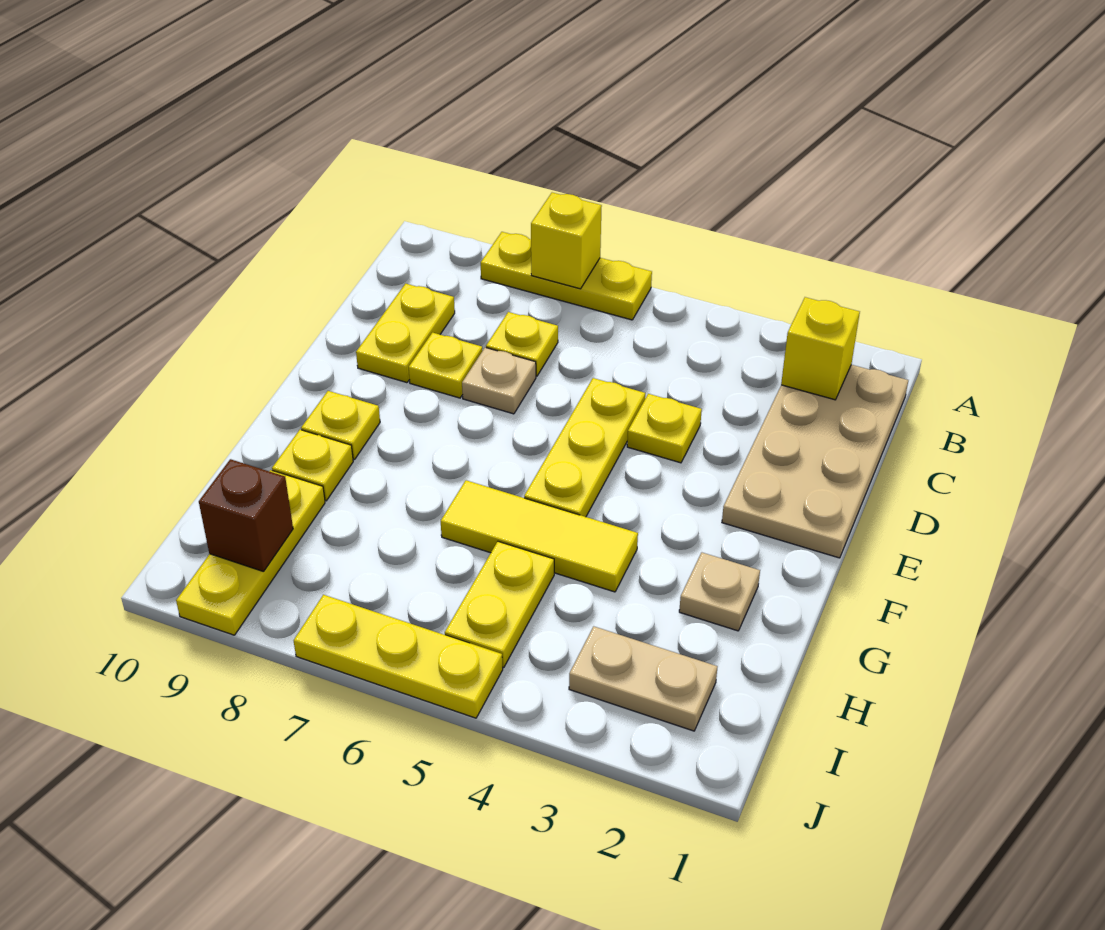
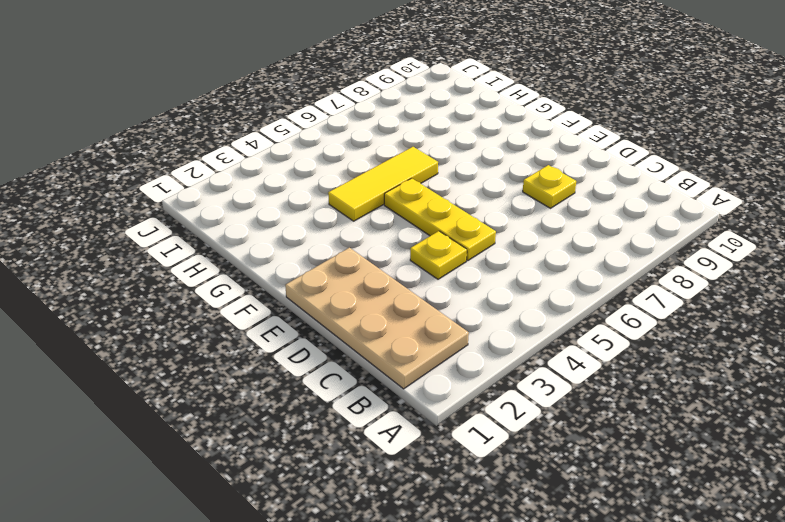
none -> yellow 1x3 plate [481,232,652,320]
none -> yellow 1x1 plate [486,312,558,376]
none -> yellow 1x2 plate [356,284,455,383]

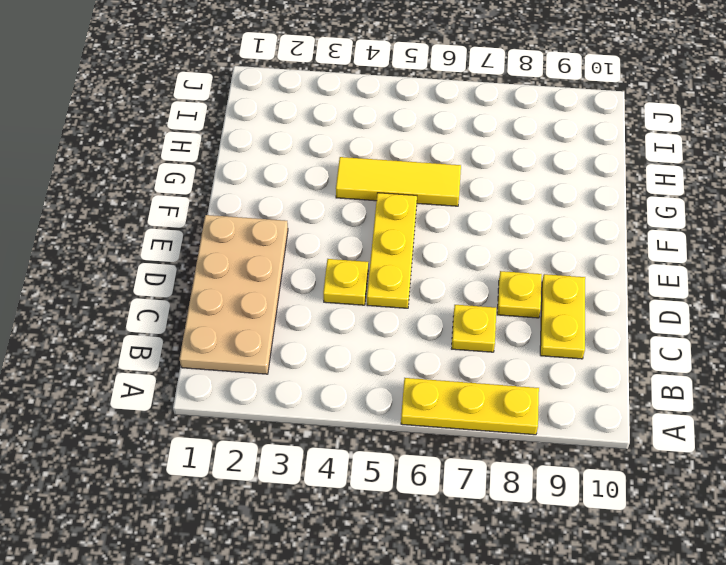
none -> tan 1x1 plate [462,347,536,414]
none -> yellow 1x1 plate [301,391,380,460]
none -> tan 1x1 plate [679,553,760,631]

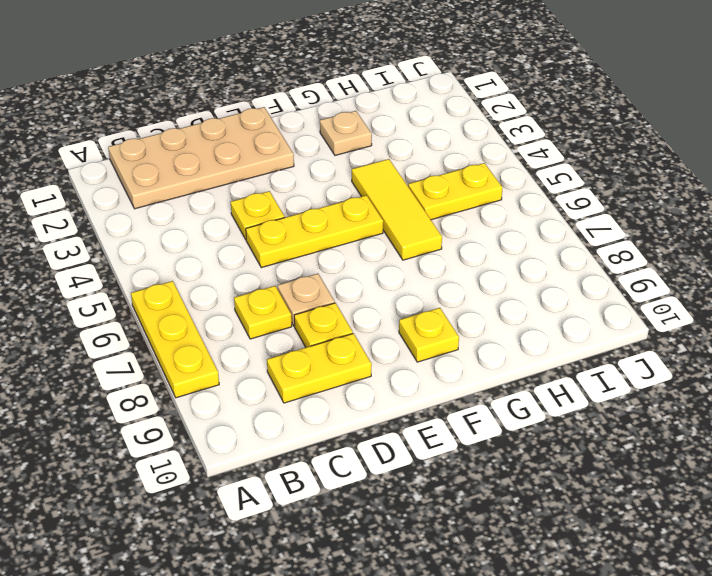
none -> yellow 1x1 plate [272,430,353,501]
none -> yellow 1x3 plate [176,470,325,635]
none -> tan 1x2 plate [569,626,718,731]

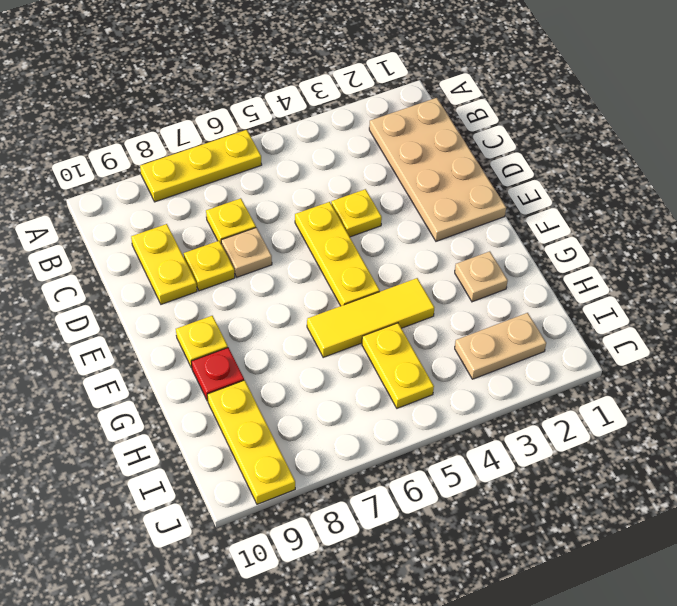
red 1x1 plate [191,348,244,401] -> yellow 1x1 plate [272,430,353,501]
none -> yellow 1x3 plate [294,595,503,718]
none -> yellow 1x1 brick [531,193,602,289]
none -> yellow 1x1 brick [781,297,860,400]

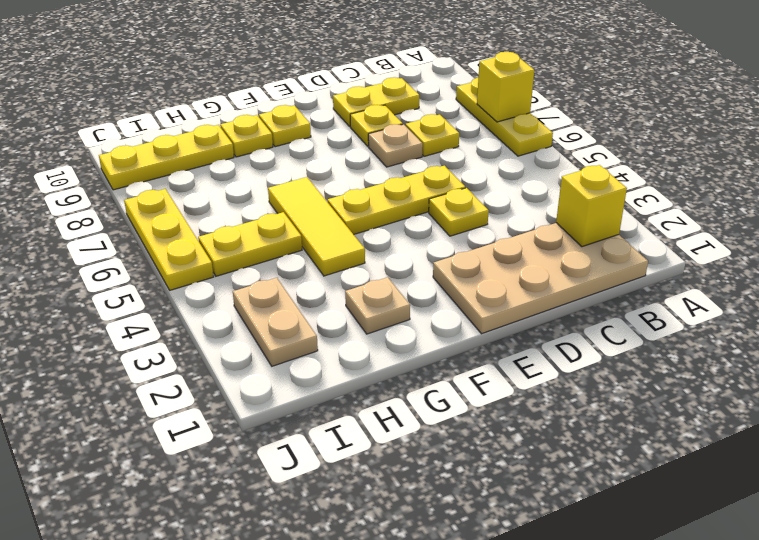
none -> brown 1x1 brick [199,459,293,572]

